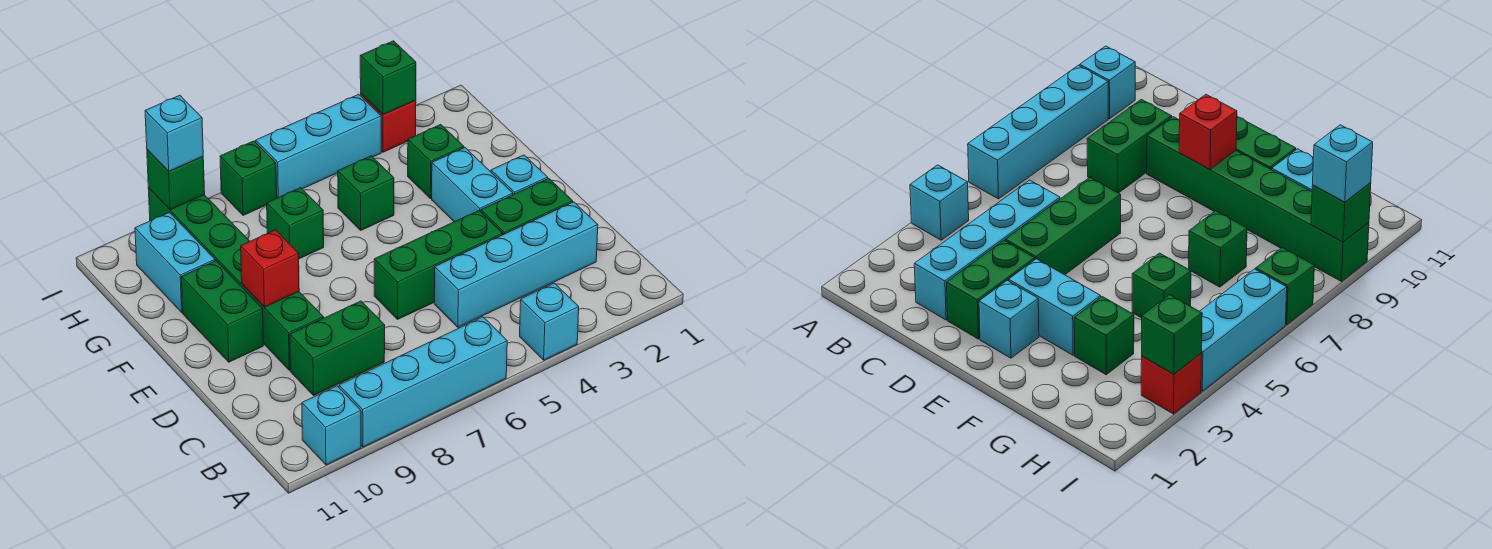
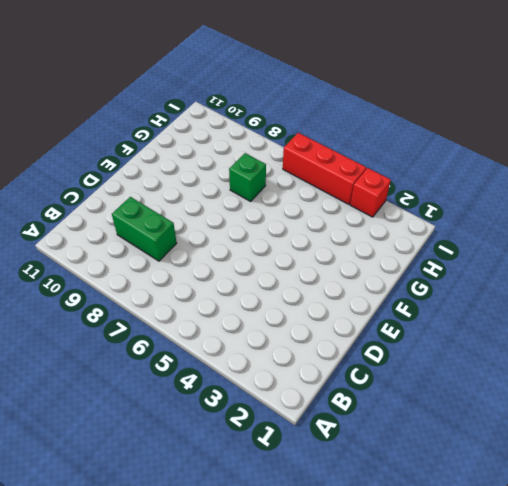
red 1x3 brick [283,133,366,204] -> cyan 1x3 brick [256,94,381,198]
none -> cyan 1x1 brick [520,283,579,360]
none -> cyan 1x4 brick [339,317,507,447]
none -> cyan 1x1 brick [302,386,361,465]

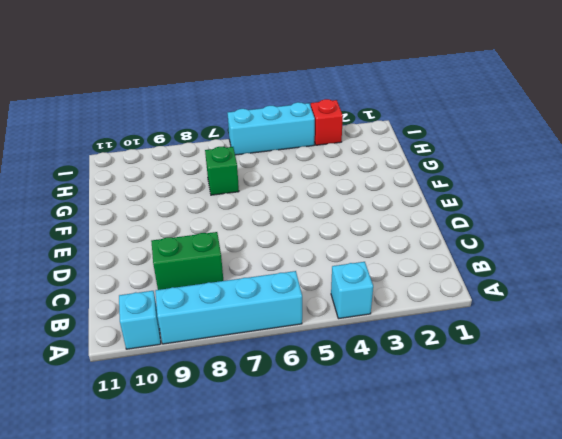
none -> cyan 1x4 brick [434,202,598,327]
none -> green 1x2 brick [481,178,573,235]
none -> green 1x3 brick [374,211,503,319]

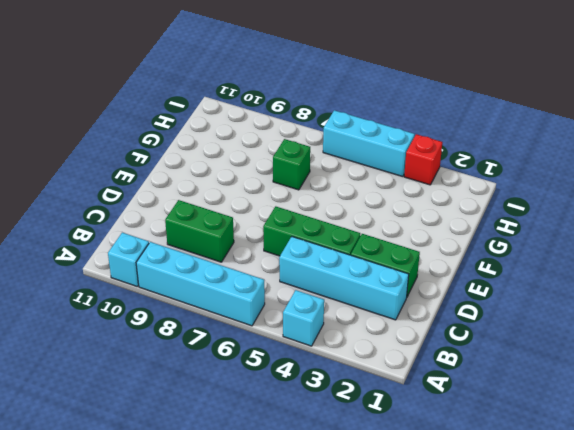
none -> green 1x6 brick [148,188,324,370]
none -> cyan 1x1 brick [491,155,548,194]
none -> cyan 1x2 brick [432,148,513,222]

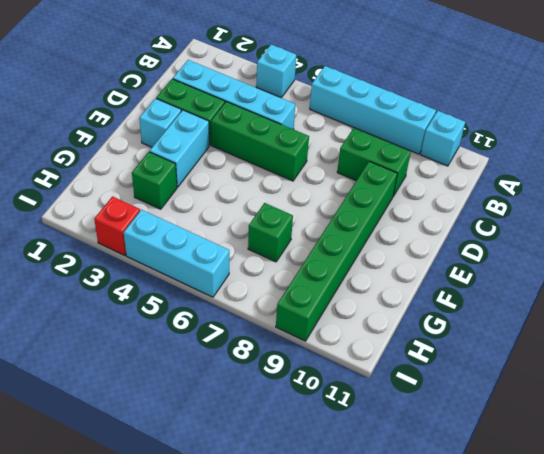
none -> green 1x2 brick [181,261,263,362]
none -> green 1x1 brick [338,156,394,230]
none -> cyan 1x2 brick [135,212,215,312]

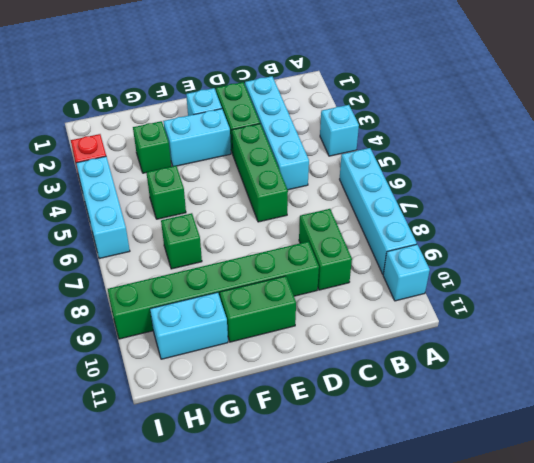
none -> green 1x1 brick [220,141,277,215]
none -> red 1x1 brick [241,230,299,307]
none -> green 1x1 brick [360,41,416,115]

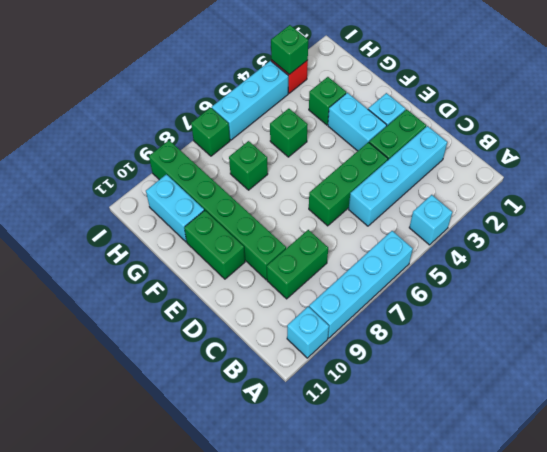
none -> red 1x1 brick [241,230,299,307]
none -> green 1x1 brick [147,150,205,210]
none -> cyan 1x1 brick [145,95,203,171]

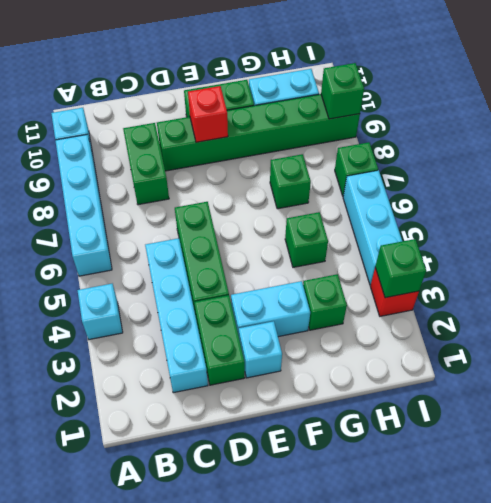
none -> cyan 1x1 brick [145,95,203,171]

